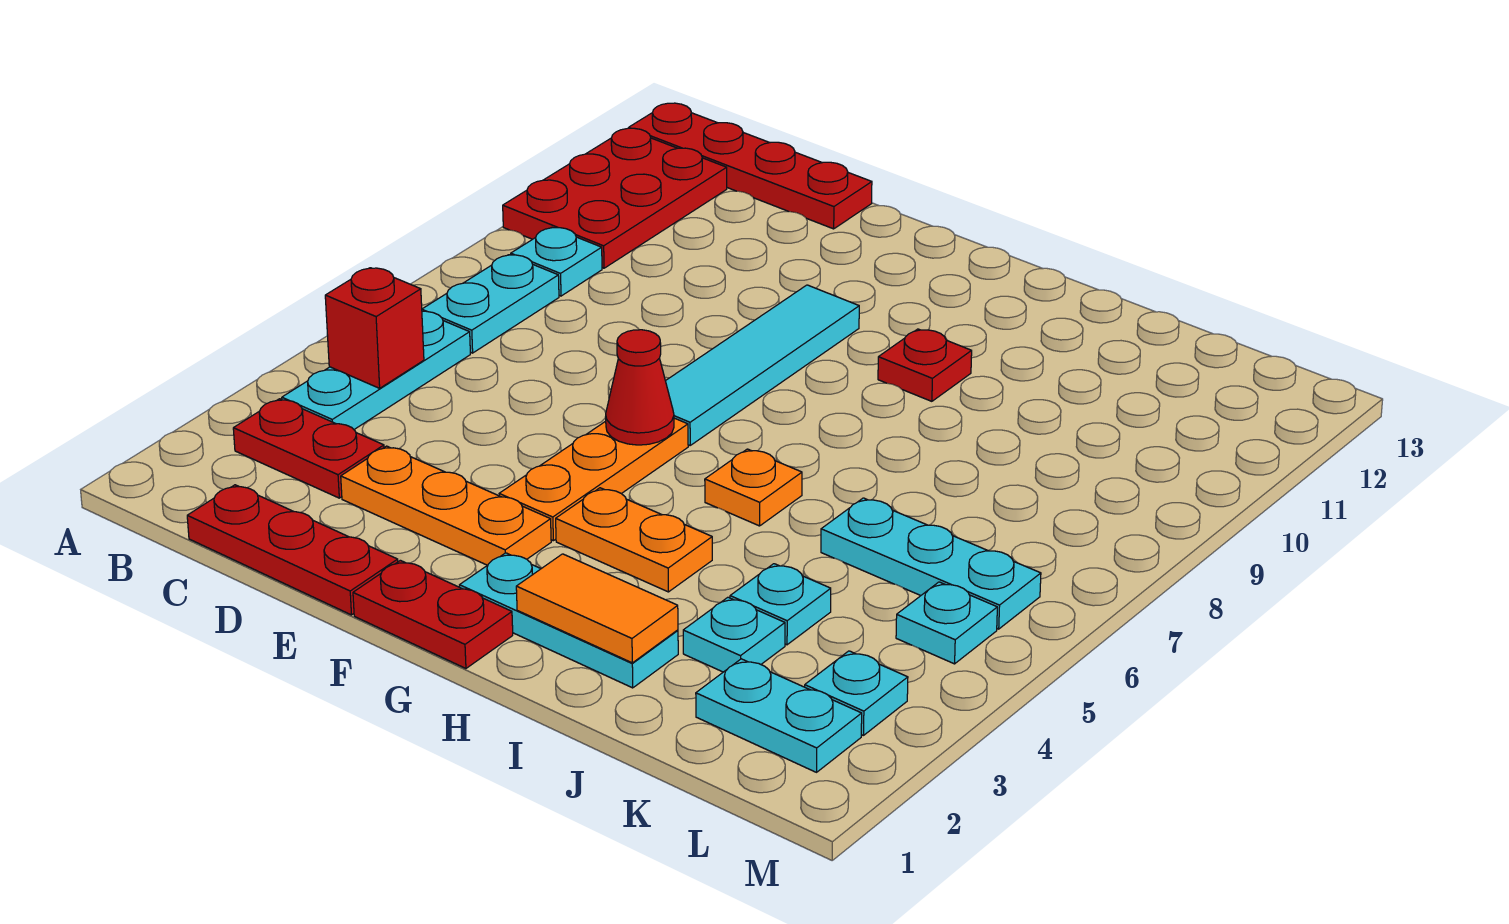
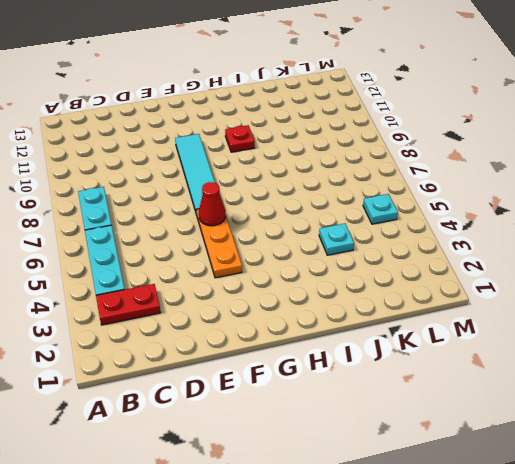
none -> red 2x3 plate [503,128,727,268]
none -> red 1x4 plate [629,103,872,229]
none -> cyan 1x1 plate [511,228,602,296]

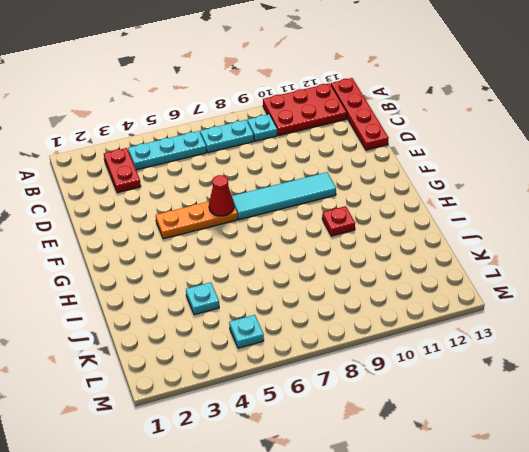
none -> red 1x3 plate [187,485,398,615]
none -> orange 1x3 plate [341,446,551,565]
none -> red 1x2 plate [353,560,513,668]

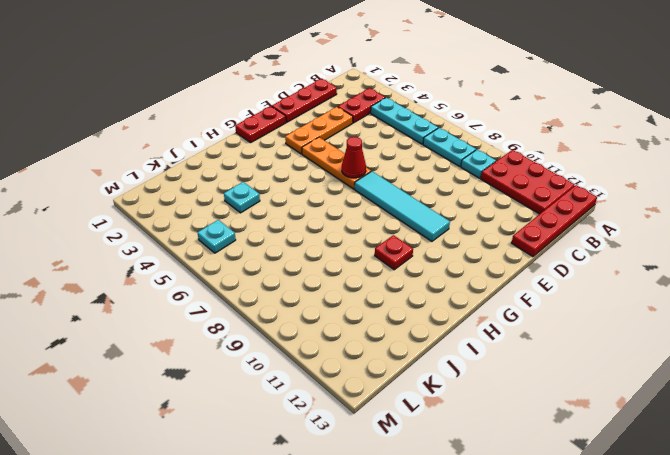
none -> cyan 1x3 plate [460,553,678,688]
none -> orange 1x2 plate [556,488,712,592]
none -> orange 1x1 plate [705,449,802,526]

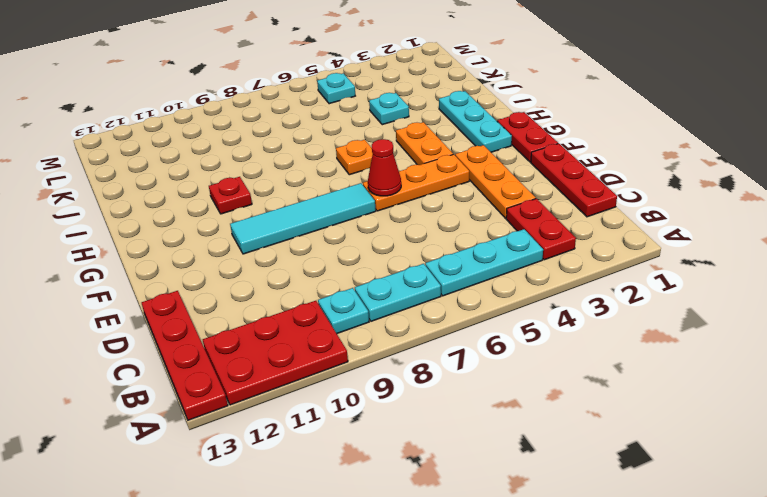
none -> cyan 1x1 plate [683,597,785,672]
none -> cyan 1x3 plate [821,498,1041,629]
none -> cyan 1x2 plate [696,659,862,772]

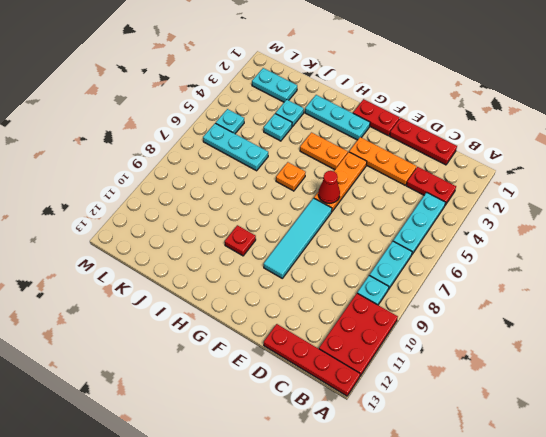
none -> cyan 1x1 plate [805,651,908,736]
none -> red 1x1 brick [325,268,424,388]
none -> orange 1x2 tile [516,554,678,663]

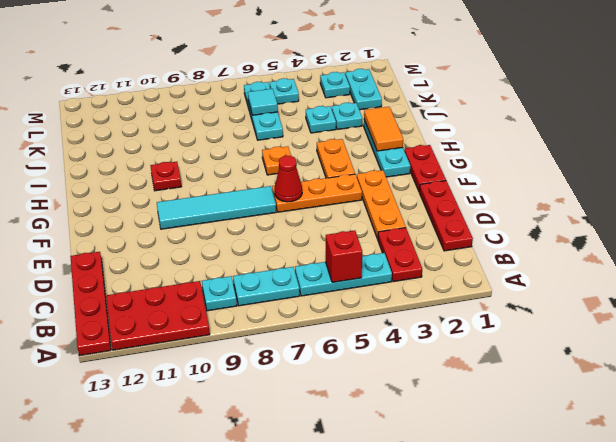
cyan 1x1 tile [248,89,278,115] -> none

